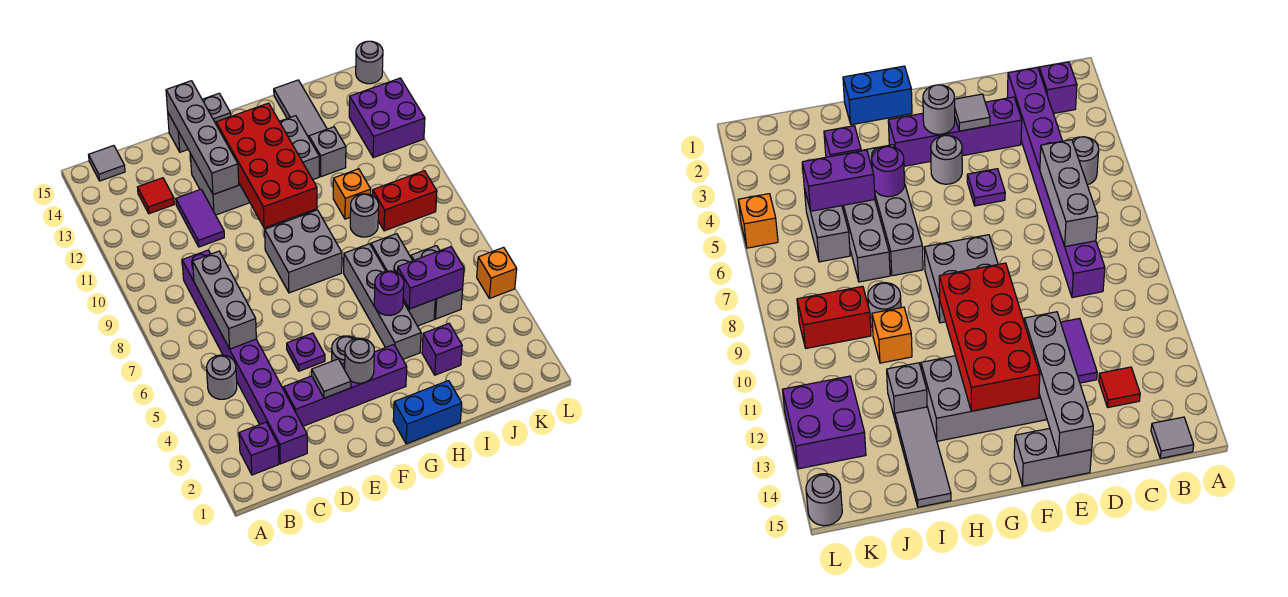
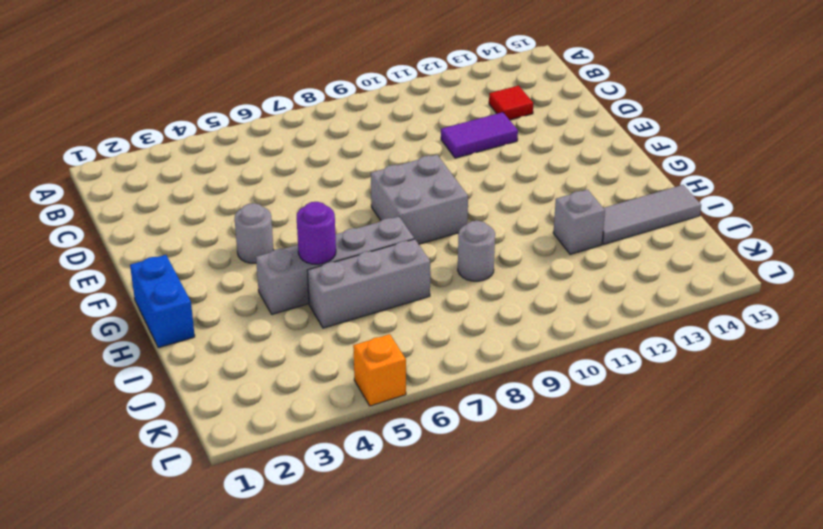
none -> purple 1x1 brick [239,422,279,475]
none -> grey 1x1 round brick [207,355,237,399]
none -> grey 1x1 tile [89,146,125,181]
none -> purple 1x8 brick [182,250,307,464]

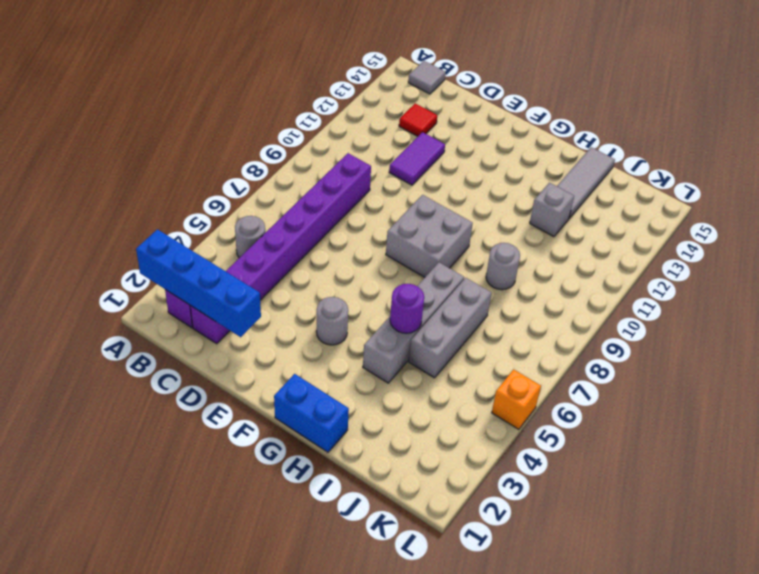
blue 1x4 brick [136,229,261,337] -> none
none -> purple 1x4 brick [283,345,407,426]
none -> purple 1x1 plate [287,333,325,371]
none -> grey 2x4 brick [190,116,319,215]
none -> grey 1x2 brick [168,93,231,152]

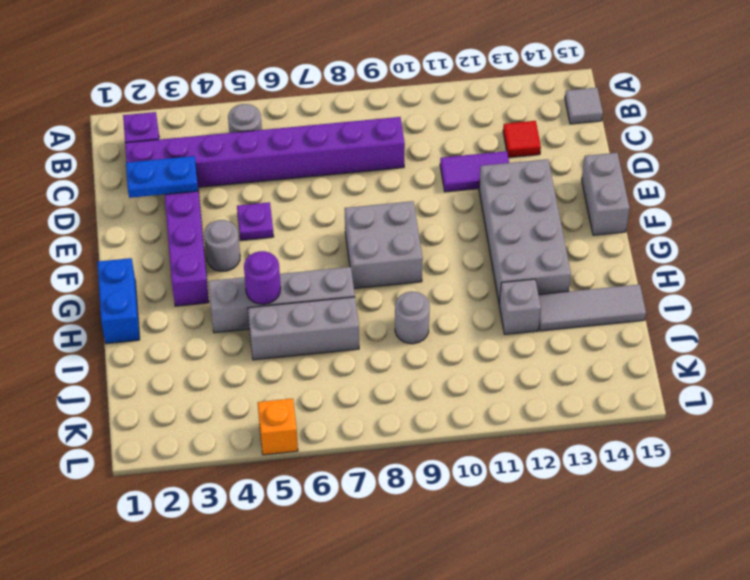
blue 1x2 plate [126,156,198,198] -> none
none -> purple 1x1 brick [422,324,462,375]
none -> orange 1x1 brick [333,169,371,219]
none -> grey 1x2 brick [411,246,463,319]
none -> red 1x2 brick [373,171,437,231]

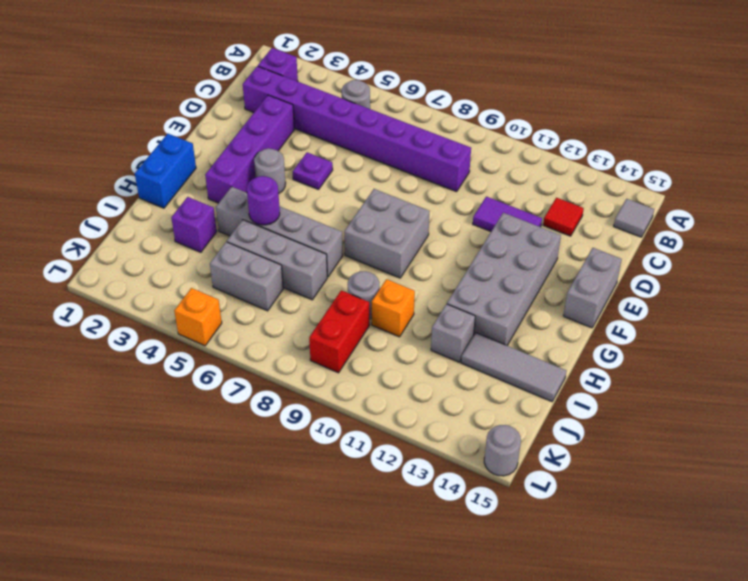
none -> purple 2x2 brick [349,78,425,158]
none -> grey 1x3 brick [193,251,256,349]
none -> grey 1x1 tile [312,359,351,398]
none -> grey 1x4 brick [166,81,239,195]

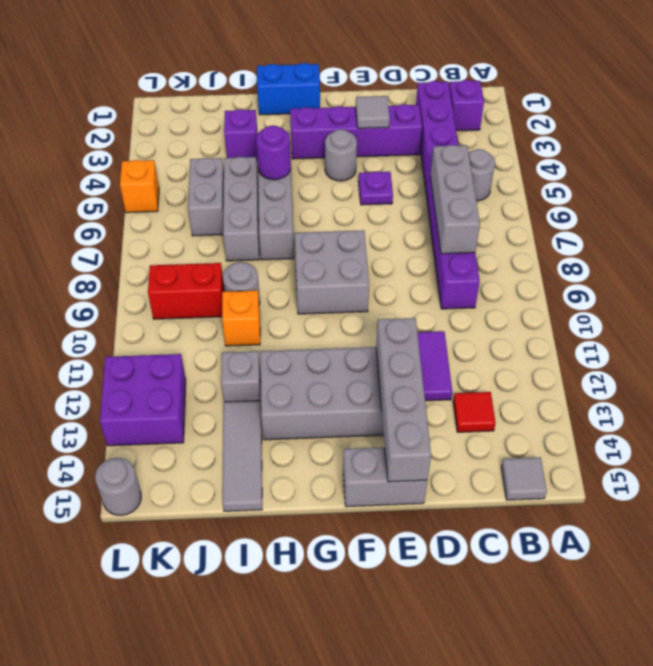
none -> grey 1x1 round brick [345,338,374,383]
none -> red 2x4 brick [216,103,317,228]
none -> purple 1x2 brick [397,247,464,309]

